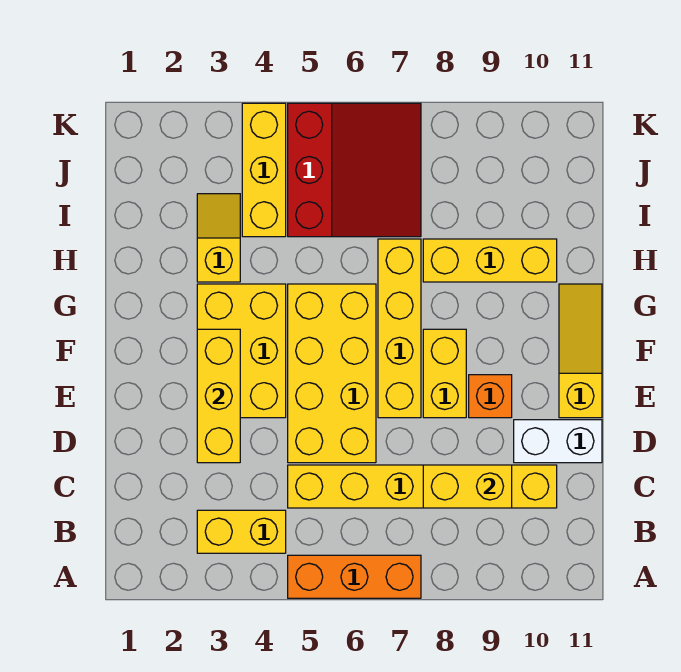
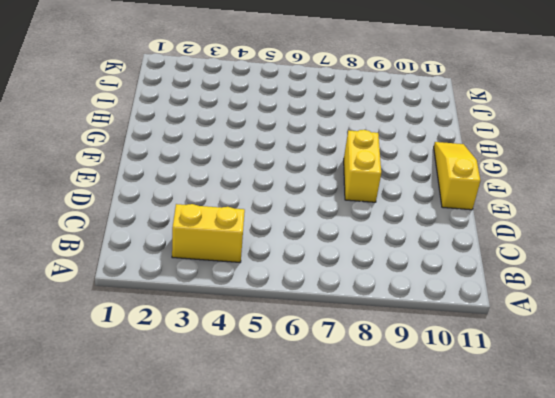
none -> orange 1x3 brick [288,555,421,598]
none -> yellow 1x6 brick [288,465,557,508]
none -> yellow 2x4 brick [288,284,376,463]

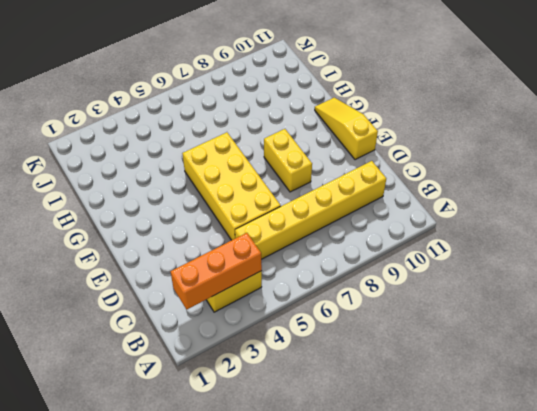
orange 1x3 brick [170,233,262,310] -> orange 1x3 brick moved to [288,555,421,598]
none -> white 1x2 brick [514,420,602,463]
none -> yellow 2x3 brick [197,284,286,418]
none -> yellow 1x4 brick [378,239,421,418]

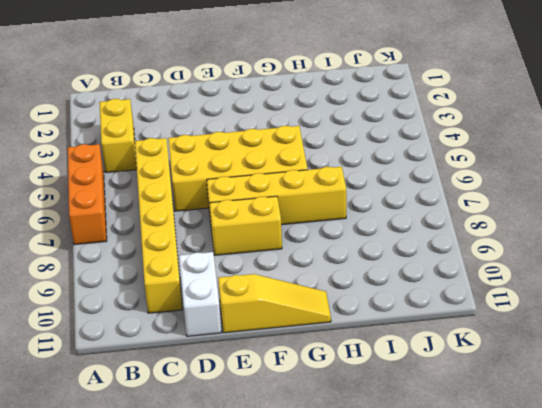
none -> yellow 2x3 brick [197,284,286,418]
none -> orange 1x1 brick [469,375,512,418]
none -> yellow 1x2 slope [197,194,240,282]

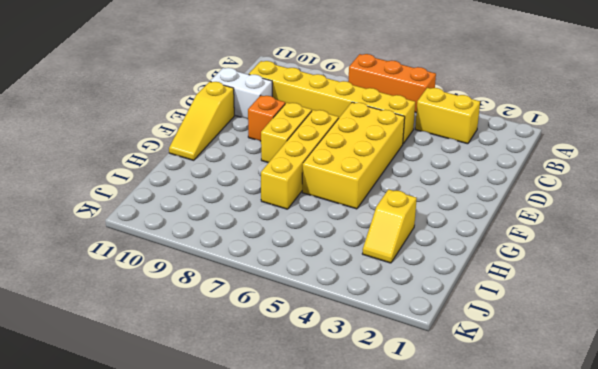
none -> yellow 2x3 brick [197,284,286,418]
none -> yellow 1x3 brick [423,239,557,282]
none -> yellow 1x3 brick [242,103,286,237]

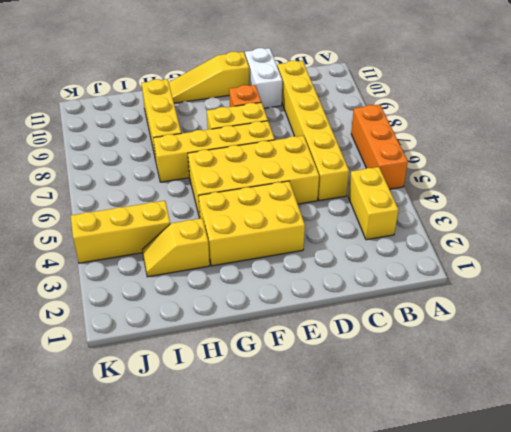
none -> red 3x3 slope [288,103,421,237]
none -> yellow 1x2 brick [423,465,512,508]
none -> yellow 1x3 brick [197,329,240,463]

